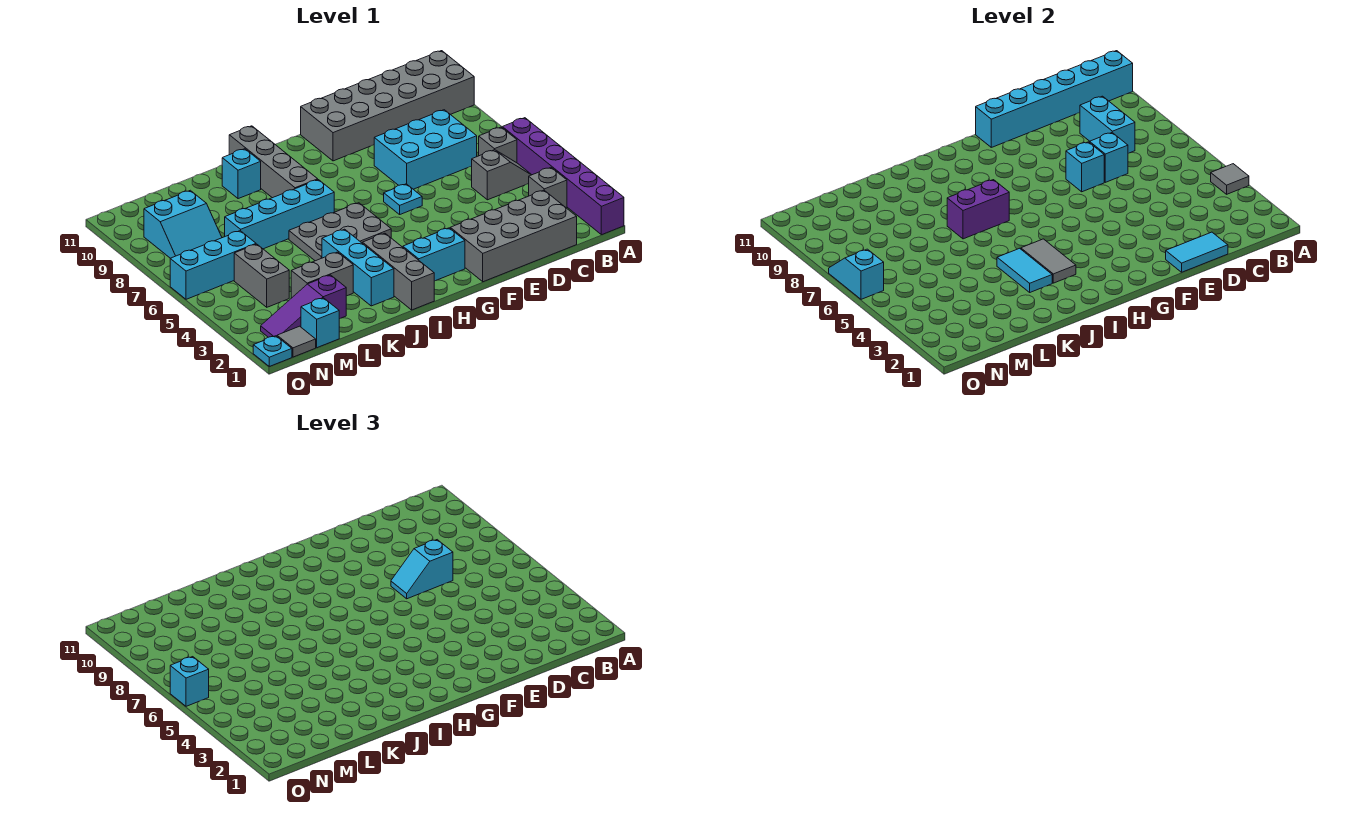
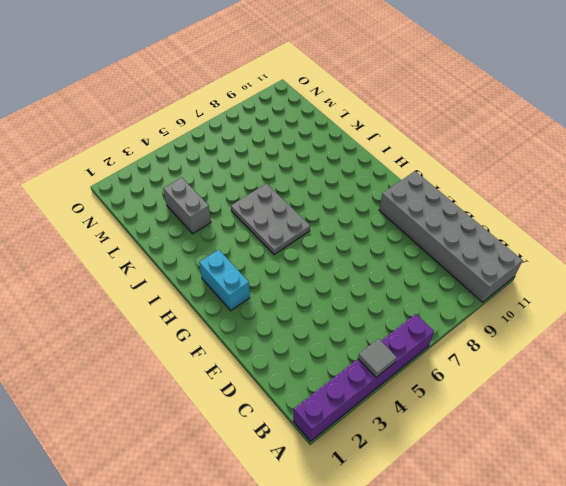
none -> grey 1x1 brick [529,168,567,208]
none -> grey 1x2 slope [472,150,531,200]
none -> grey 1x1 brick [479,127,517,163]
none -> grey 2x4 brick [450,190,577,282]

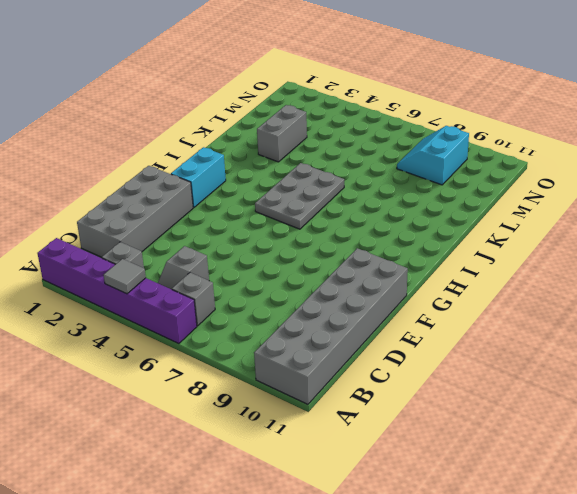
none -> cyan 2x3 brick [374,110,477,189]
none -> cyan 1x1 plate [384,184,422,214]
none -> grey 1x3 brick [363,233,434,310]
none -> cyan 1x4 brick [225,180,334,249]

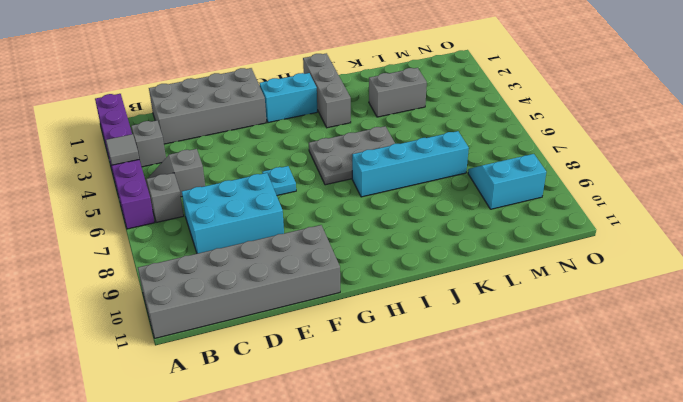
none -> grey 1x4 brick [229,126,318,198]
none -> cyan 1x3 brick [322,229,394,306]
none -> cyan 1x1 brick [222,149,261,199]
none -> purple 1x3 slope [261,275,346,337]

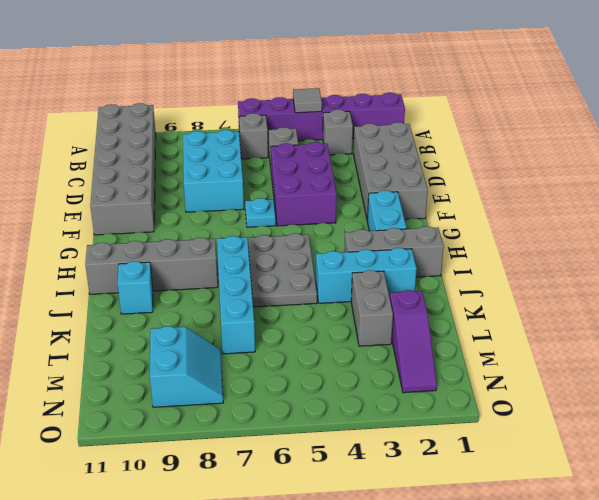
purple 2x3 brick [271,142,337,226] -> none
none -> cyan 1x1 brick [301,298,339,348]
none -> grey 1x2 brick [234,244,289,307]
none -> cyan 1x3 brick [170,231,256,299]
none -> grey 1x1 tile [277,326,316,357]

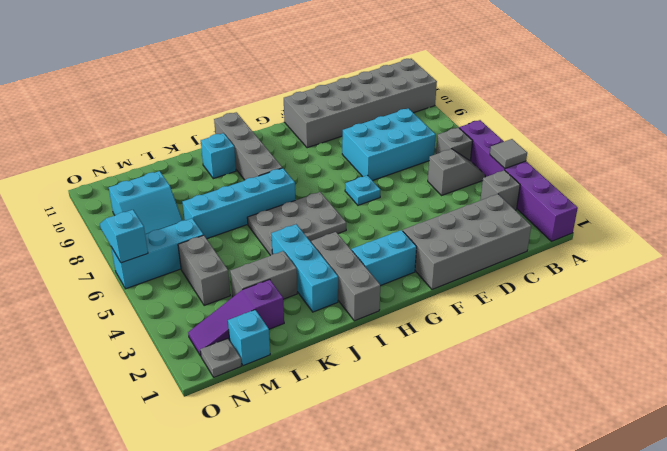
grey 1x1 plate [200,338,241,377] -> grey 1x1 tile [277,326,316,357]
none -> cyan 1x1 plate [253,336,292,366]
none -> cyan 1x6 brick [976,51,1133,147]
none -> cyan 1x2 brick [1080,96,1135,153]
none -> cyan 1x2 tile [1166,232,1228,272]

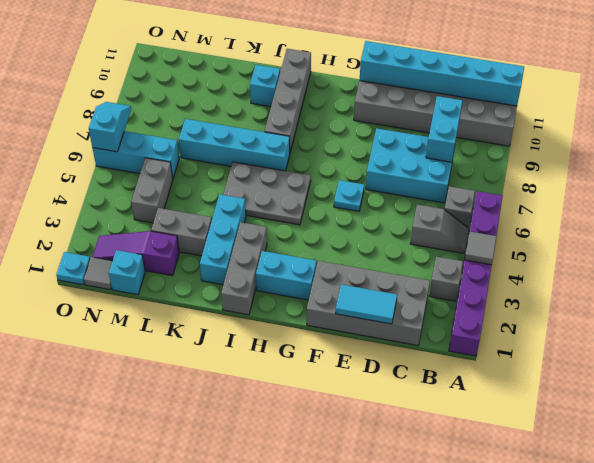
none -> cyan 2x2 slope [144,190,222,258]
none -> cyan 1x1 brick [1090,133,1128,182]
none -> cyan 1x1 brick [1066,142,1104,192]
none -> grey 1x2 tile [1021,239,1076,283]

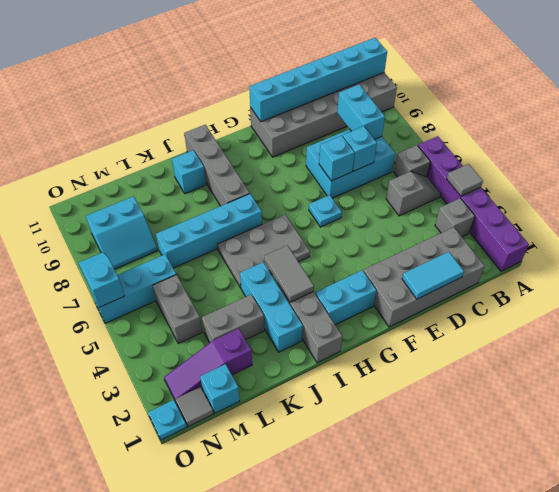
none -> purple 1x2 brick [947,180,1009,239]
none -> cyan 1x2 tile [997,248,1052,292]
none -> cyan 1x2 slope [391,540,453,599]
none -> cyan 1x1 brick [170,657,209,706]

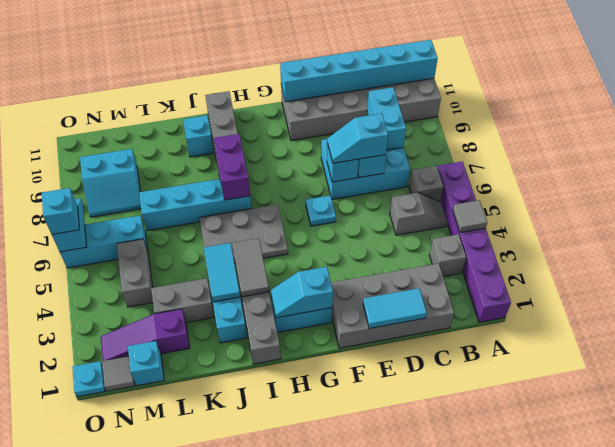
cyan 1x2 slope [271,267,333,318] -> none
purple 1x2 brick [214,134,250,200] -> purple 1x2 brick turned to [947,180,1009,239]

